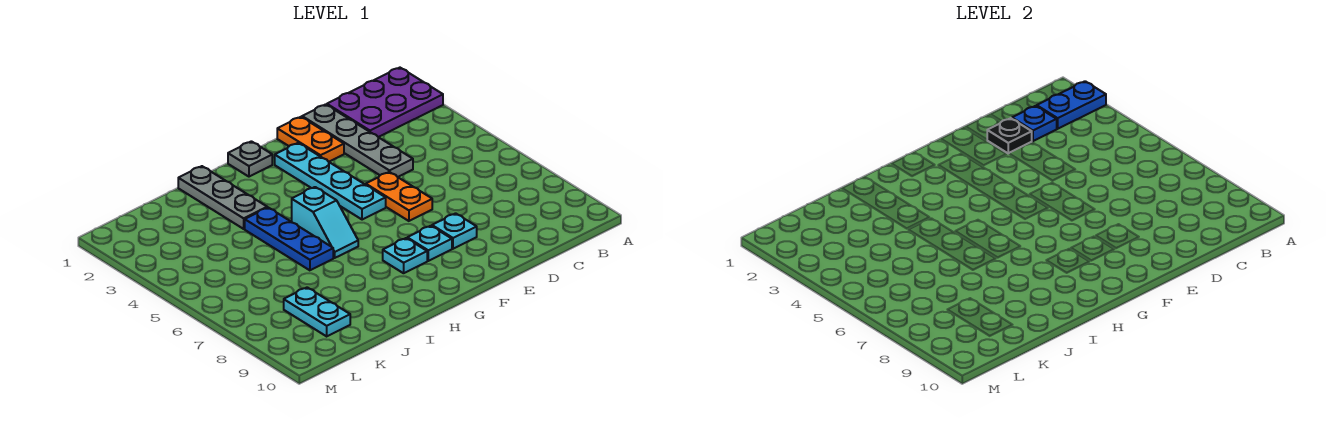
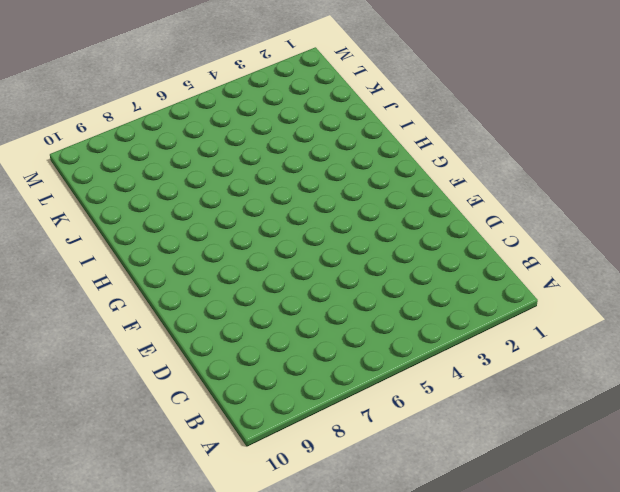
none -> purple 2x3 plate [327,68,443,137]
none -> grey 1x4 plate [302,104,413,177]
none -> orange 1x2 plate [277,117,344,162]

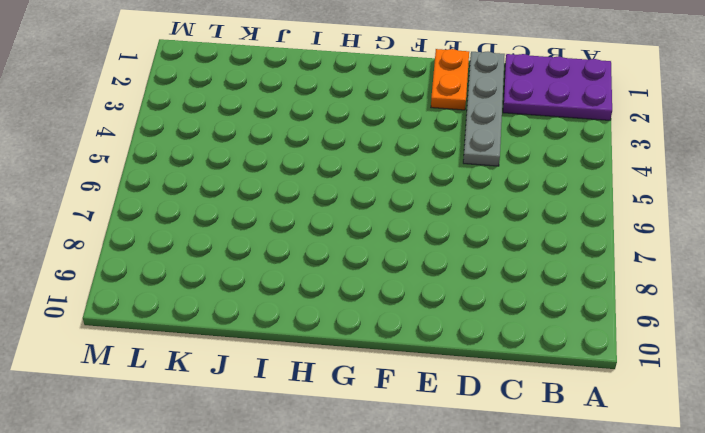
none -> orange 1x2 plate [366,172,432,221]
none -> cyan 1x1 plate [432,213,477,249]
none -> cyan 1x4 plate [275,143,386,220]

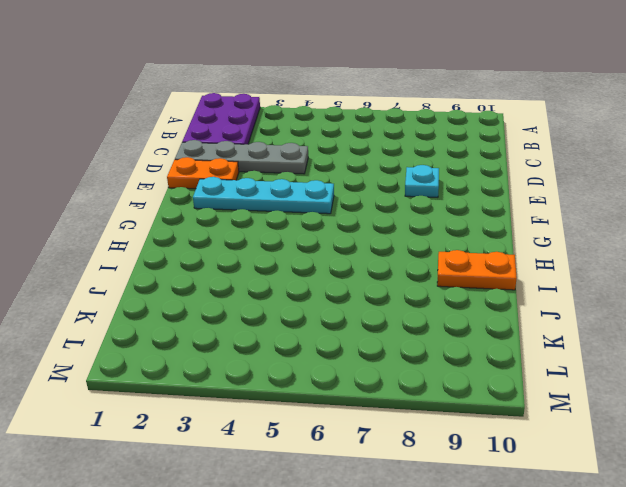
orange 1x2 plate [437,250,517,290] -> orange 1x2 plate moved to [366,172,432,221]
none -> cyan 1x1 plate [407,226,452,261]
none -> grey 1x1 plate [228,141,272,177]
none -> cyan 1x1 plate [383,238,427,273]

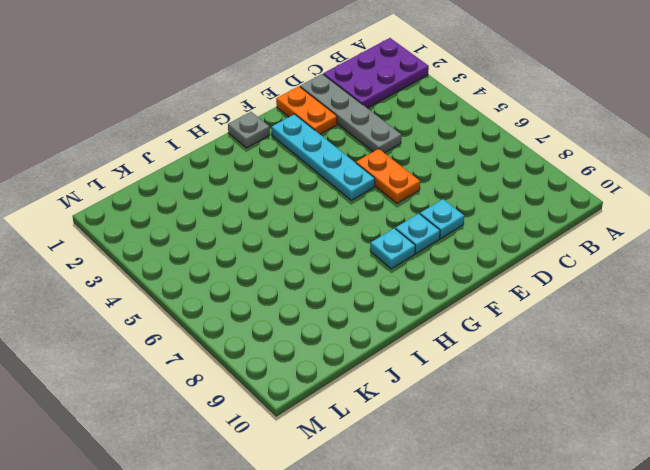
none -> cyan 1x2 slope [292,187,358,258]
none -> grey 1x3 plate [178,166,267,229]
none -> blue 1x3 plate [245,208,333,270]

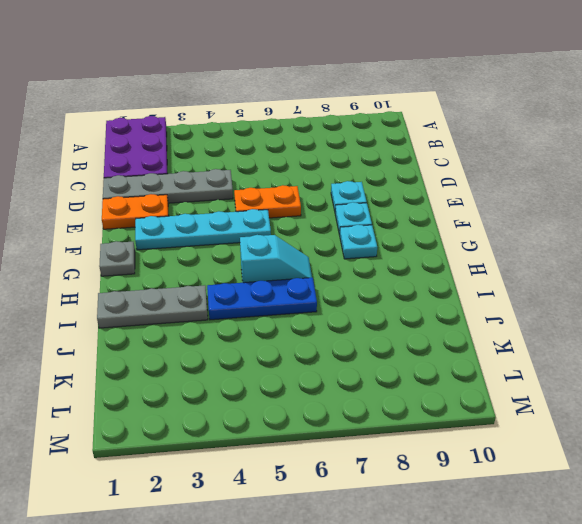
none -> cyan 1x2 plate [284,287,350,336]
none -> blue 1x2 plate [1037,81,1106,129]
none -> blue 1x1 plate [1012,106,1057,141]

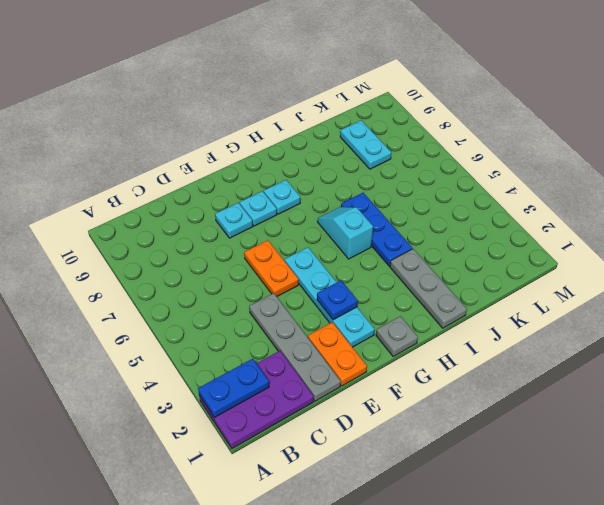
blue 1x1 plate [317,281,358,320] -> blue 1x1 plate moved to [1012,106,1057,141]
none -> black 1x1 plate [987,118,1032,153]

